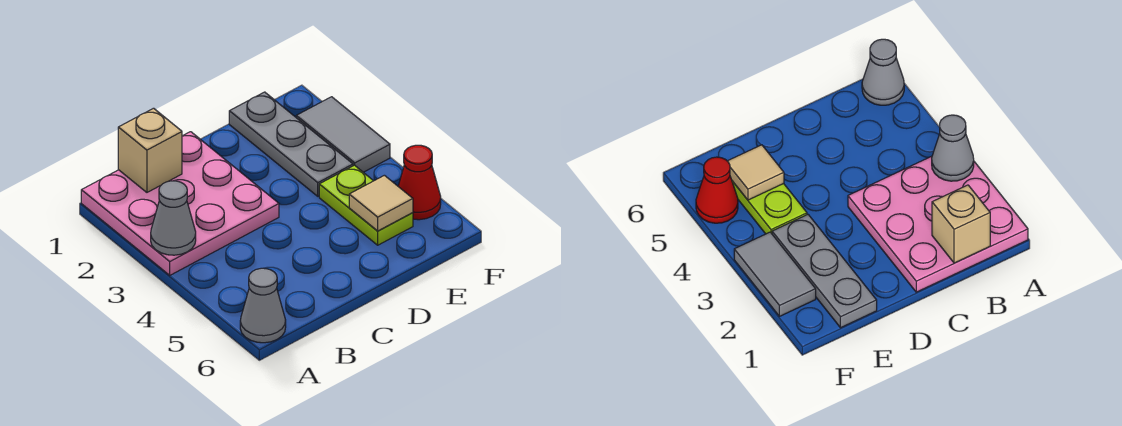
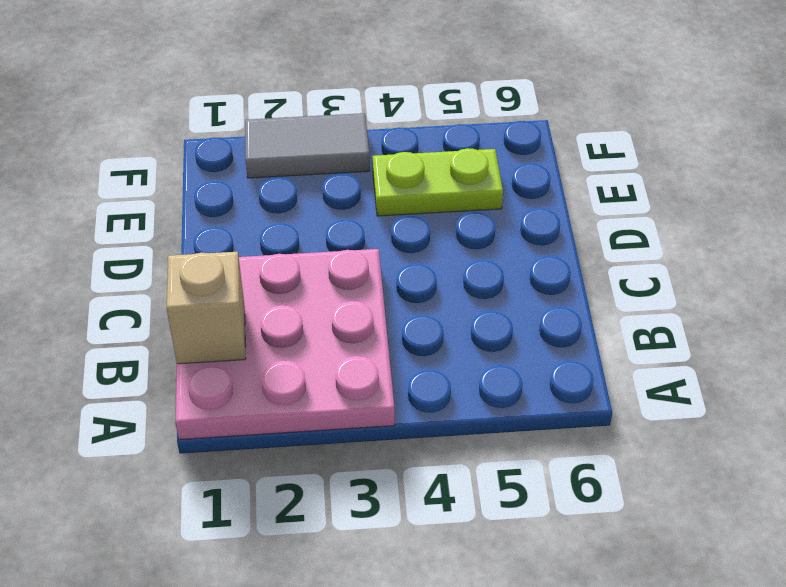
none -> grey 1x1 cone [240,268,286,343]
none -> grey 1x3 plate [229,92,353,196]

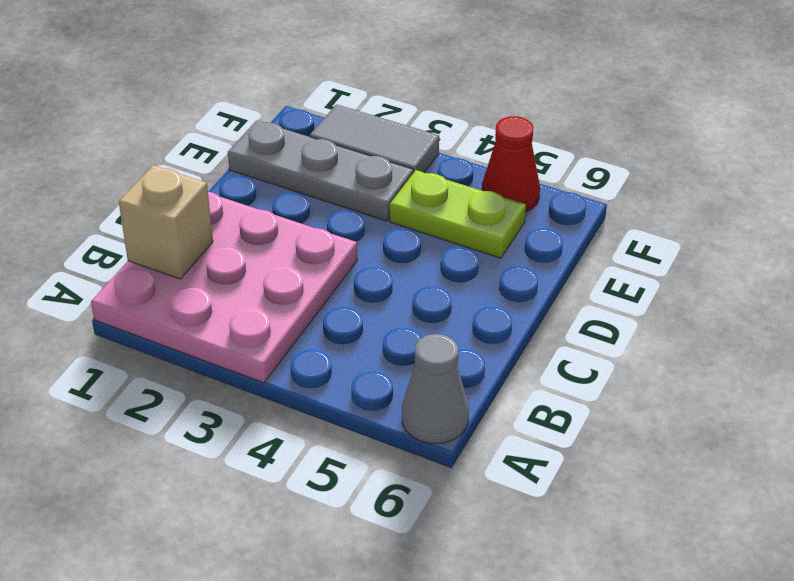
none -> grey 1x1 cone [151,181,196,255]
none -> tan 1x1 tile [349,175,413,231]

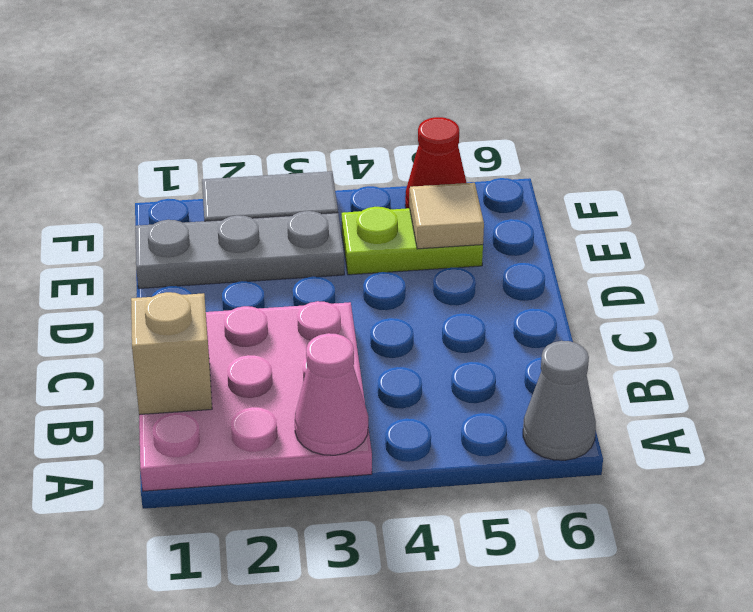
pink 1x1 cone [295,333,368,455] -> grey 1x1 cone [151,181,196,255]

